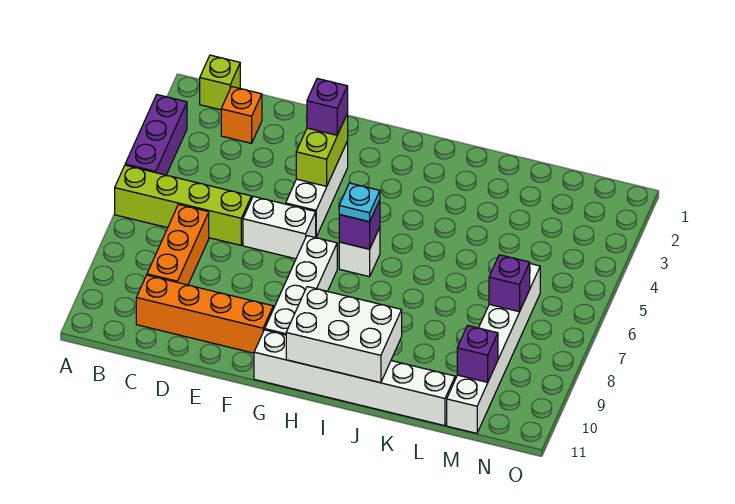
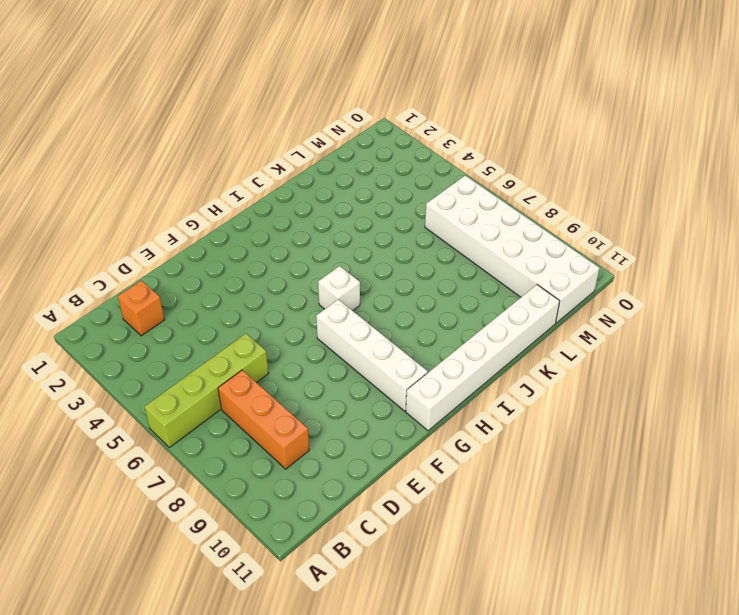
white 2x6 brick [425,175,599,323] -> white 1x6 brick [447,264,540,433]
none -> purple 1x3 brick [125,95,187,175]
none -> lime 1x1 brick [200,55,240,110]
none -> orange 1x4 brick [136,275,273,353]

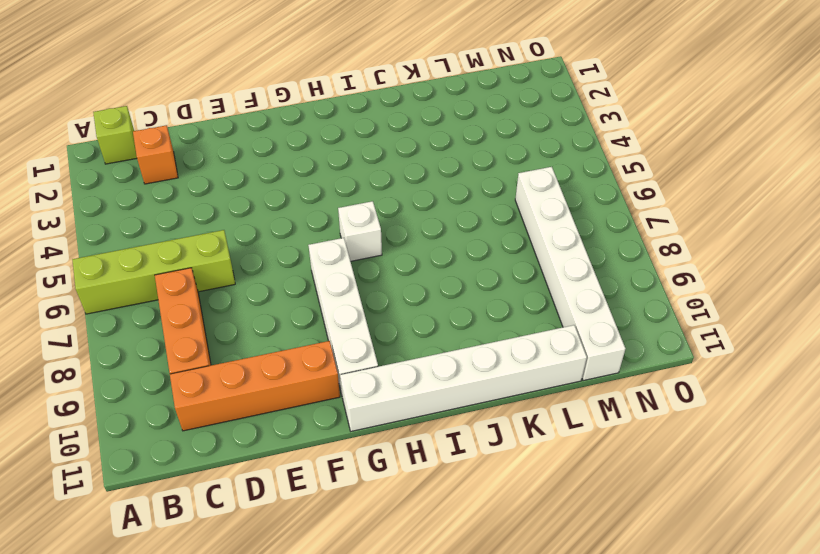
none -> purple 1x3 brick [125,95,187,175]
none -> white 1x2 brick [243,196,316,259]
none -> white 1x3 brick [286,141,348,237]

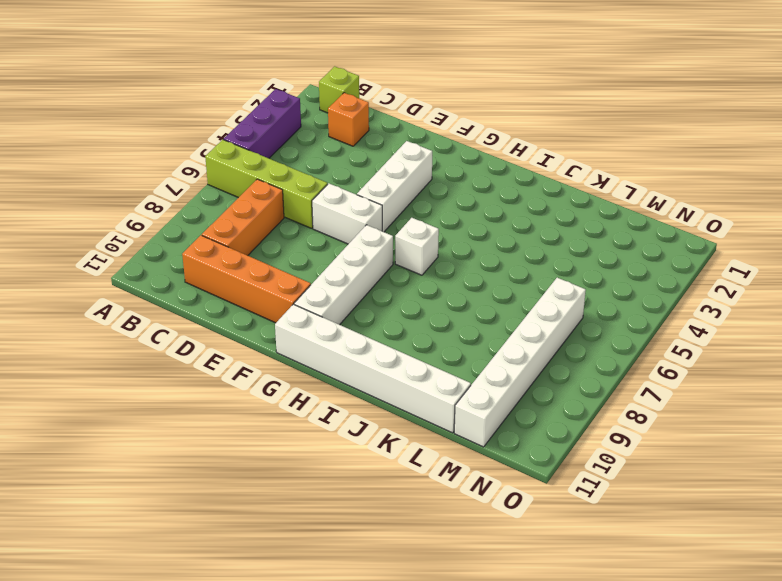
none -> lime 1x2 brick [296,114,348,186]
none -> purple 1x1 brick [339,200,380,249]
none -> white 2x3 brick [286,287,402,383]

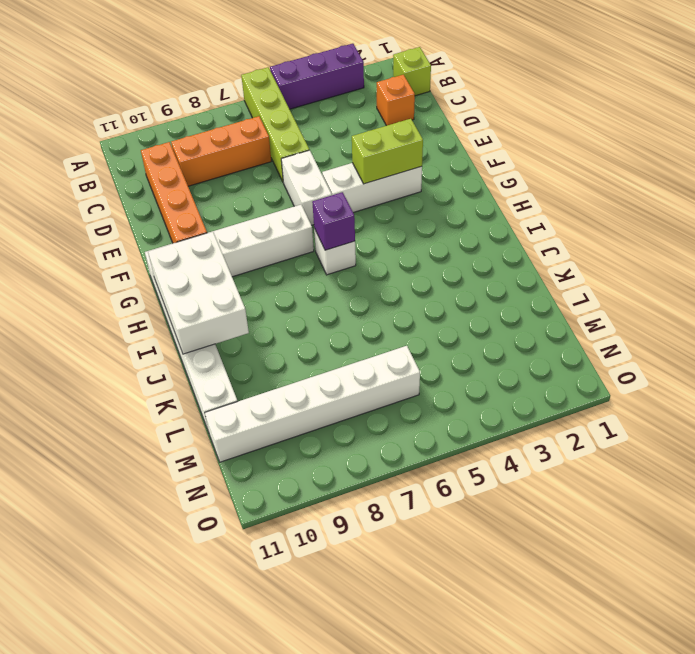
none -> purple 1x1 brick [489,255,530,312]
none -> purple 1x1 brick [457,326,498,382]
none -> purple 1x1 brick [307,78,348,135]

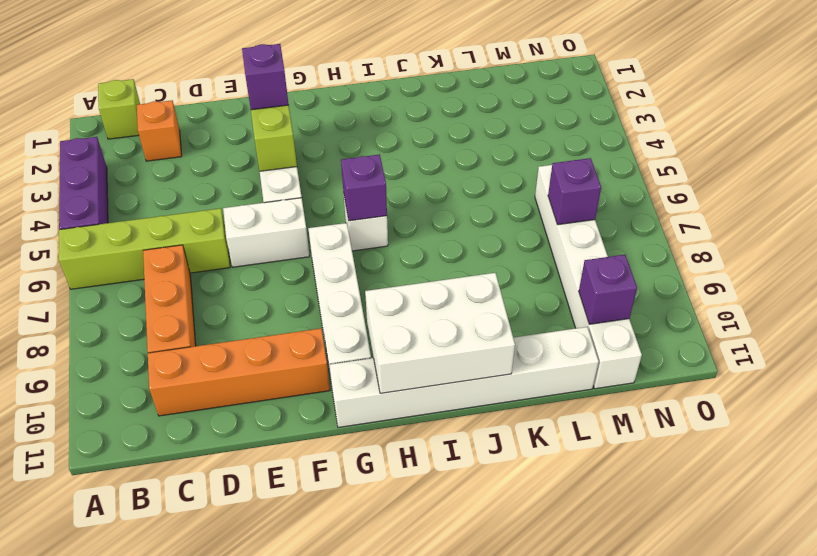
none -> cyan 1x1 plate [339,183,380,222]

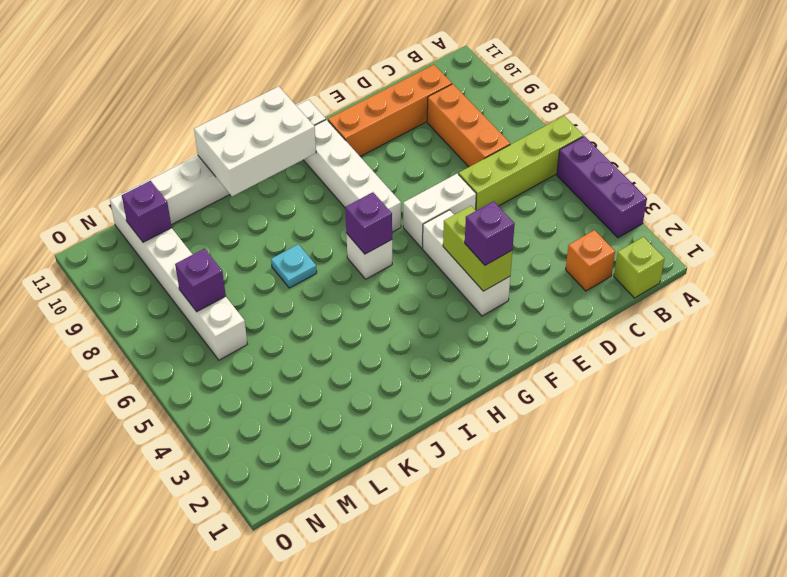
cyan 1x1 plate [271,244,317,288] -> cyan 1x1 plate moved to [339,183,380,222]

